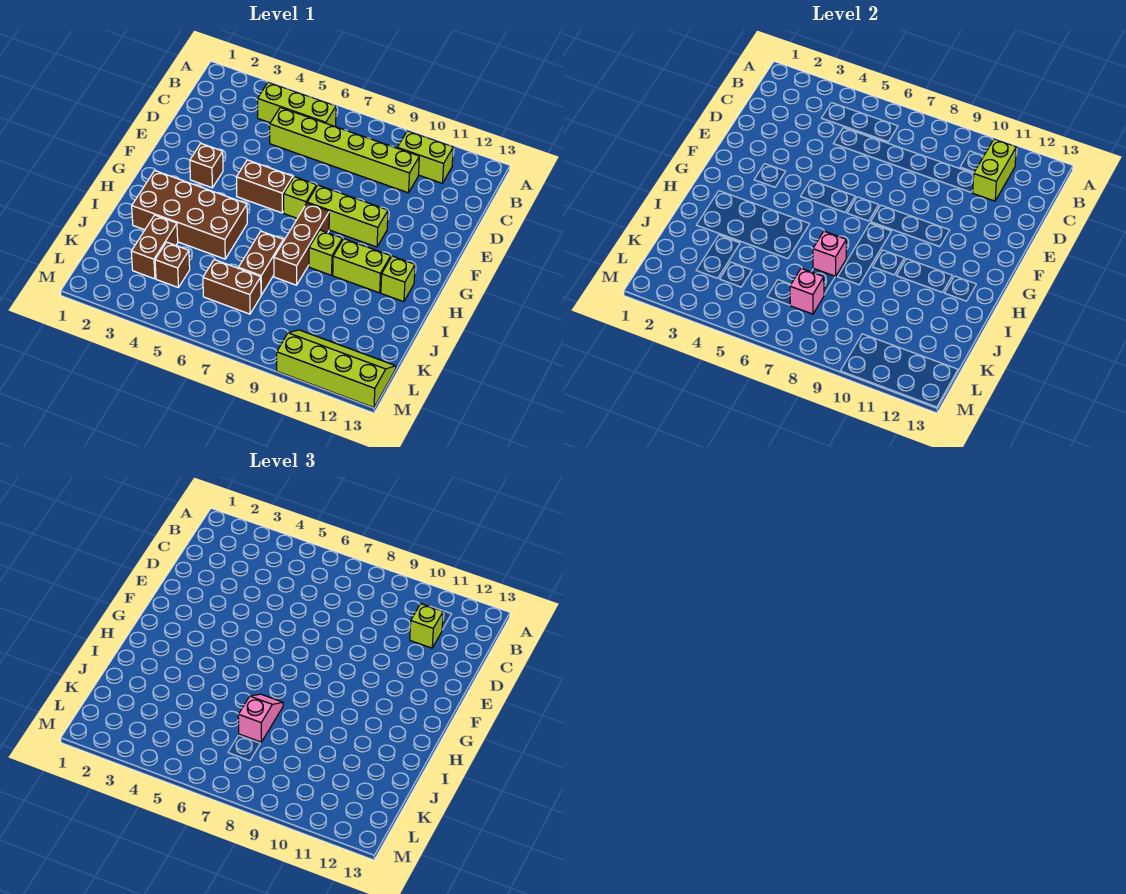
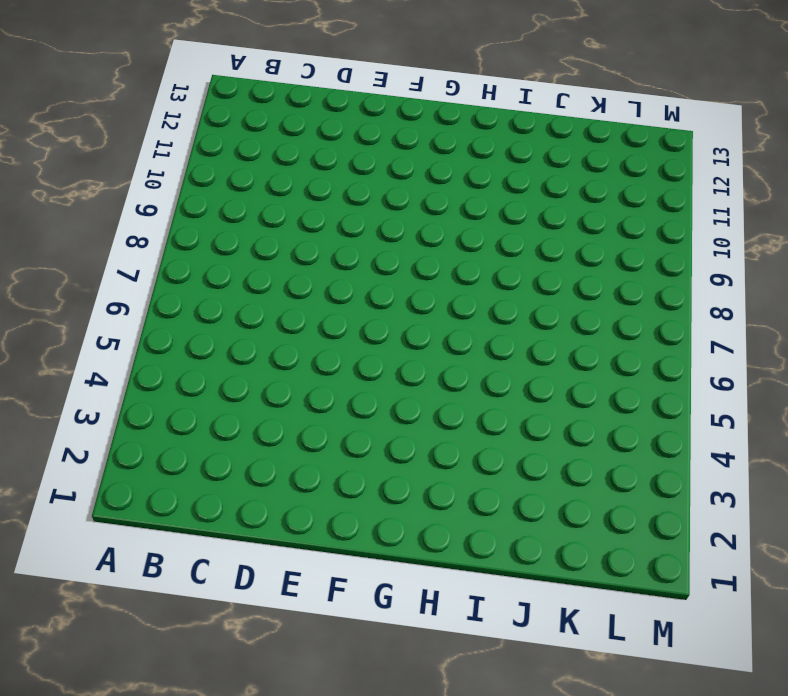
none -> lime 1x3 brick [258,82,336,126]
none -> lime 1x2 brick [398,131,453,183]
none -> lime 1x6 brick [270,107,419,193]

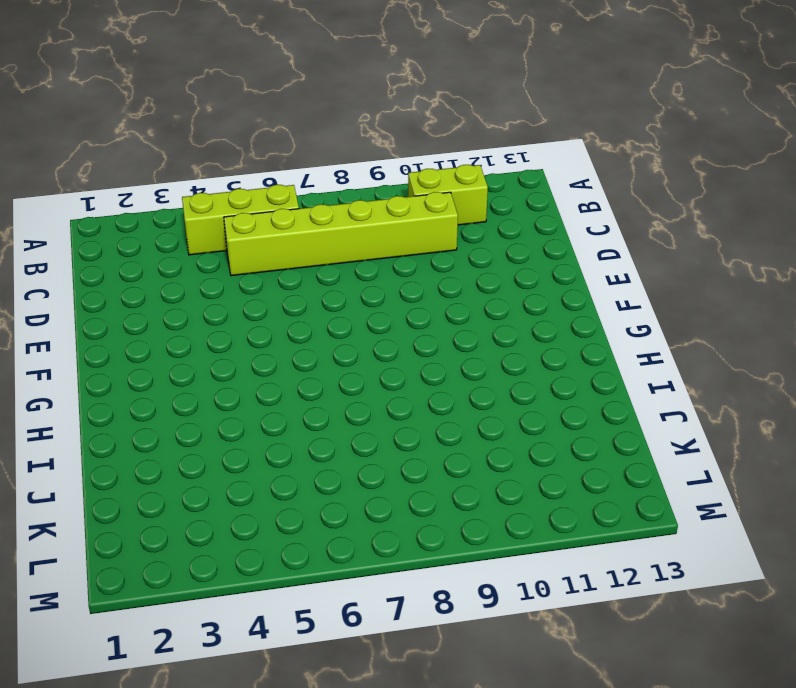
none -> brown 1x1 brick [190,144,223,188]
none -> brown 1x2 brick [236,160,293,213]
none -> lime 1x1 brick [284,177,317,218]

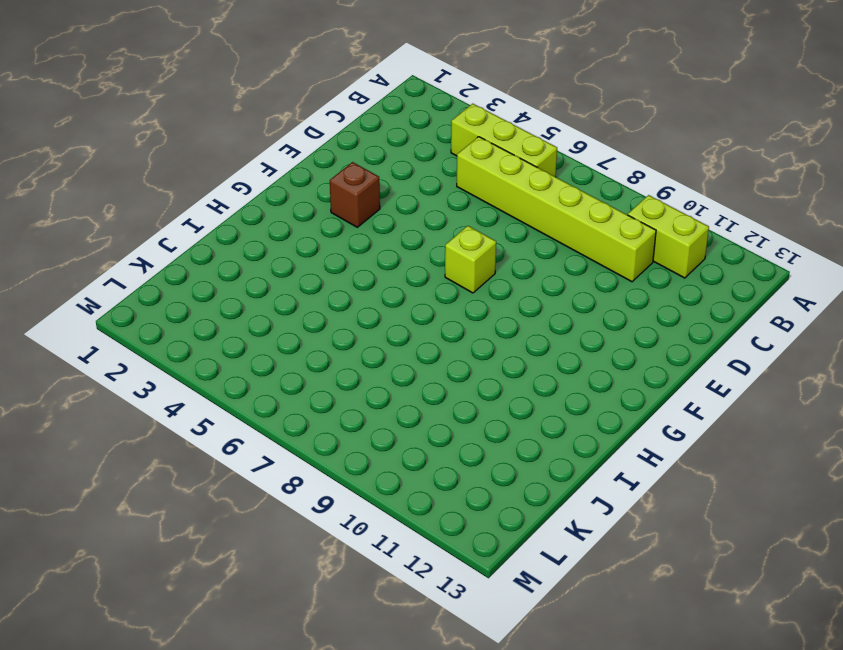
none -> brown 1x2 brick [236,160,293,213]
none -> lime 1x3 brick [307,185,388,247]
none -> brown 1x3 brick [274,203,329,285]

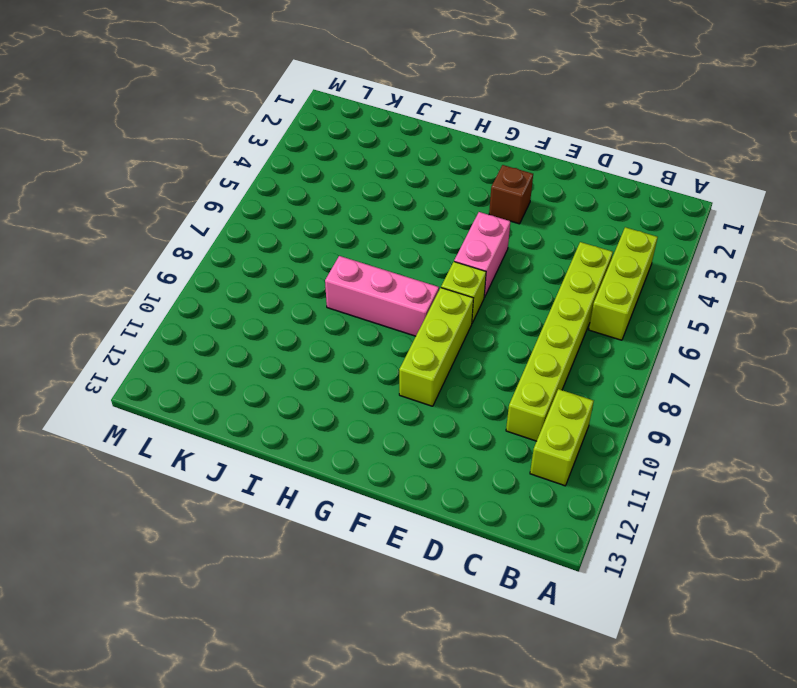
pink 1x2 brick [454,212,510,297] -> brown 1x2 brick [236,160,293,213]
pink 1x3 brick [325,256,439,336] -> brown 1x3 brick [274,203,329,285]
none -> brown 2x4 brick [132,171,247,259]
none -> lime 1x1 brick [309,230,342,275]
none -> lime 1x2 brick [333,239,391,293]

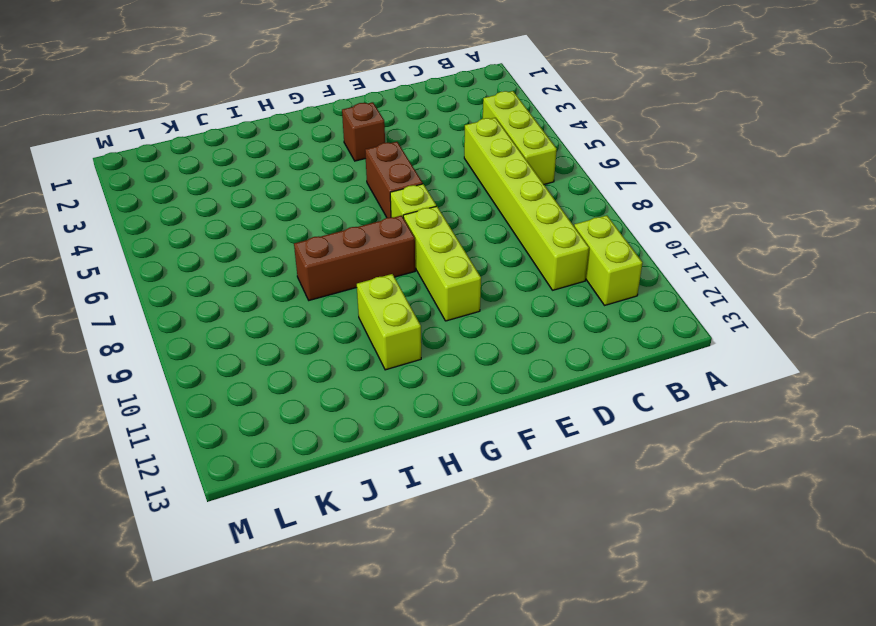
none -> brown 2x4 brick [132,171,247,259]
none -> lime 1x1 brick [309,230,342,275]
none -> lime 1x1 brick [381,256,415,302]

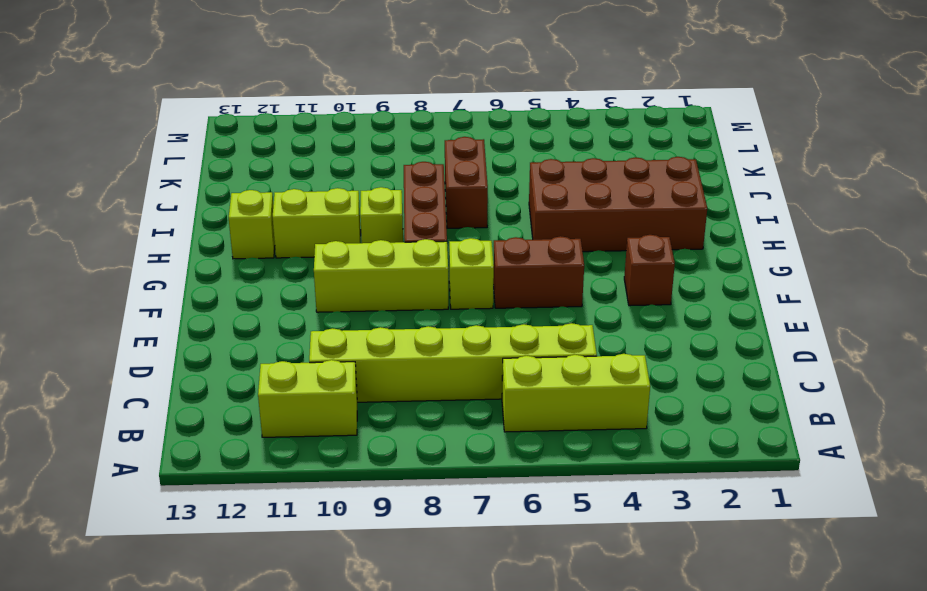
none -> brown 1x2 brick [131,215,178,279]
none -> brown 1x1 brick [155,242,190,288]
none -> brown 1x2 brick [203,260,261,314]

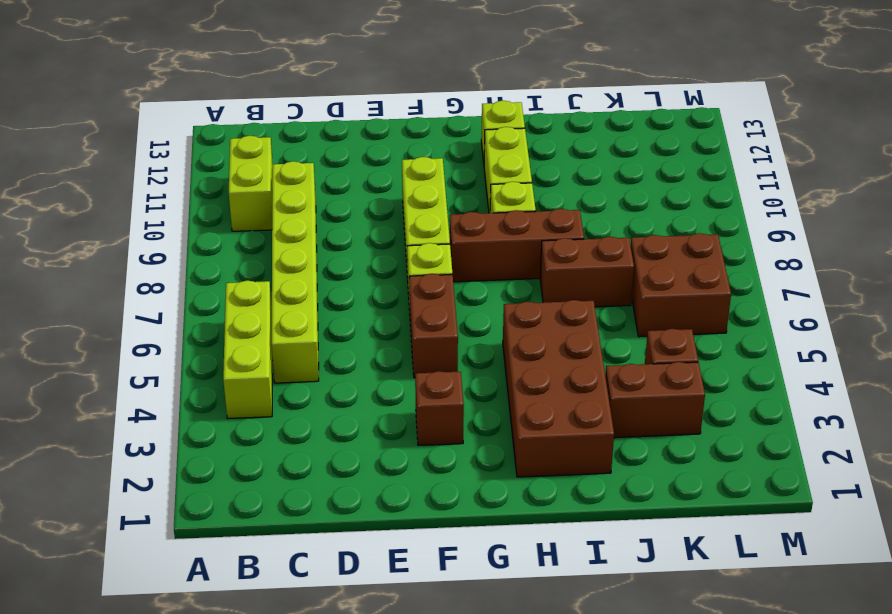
brown 2x2 brick [630,233,731,337] -> brown 1x2 brick [203,260,261,314]
none -> lime 2x4 slope [277,330,396,408]
none -> lime 1x2 brick [973,139,1016,201]
none -> pink 1x1 brick [813,231,846,277]

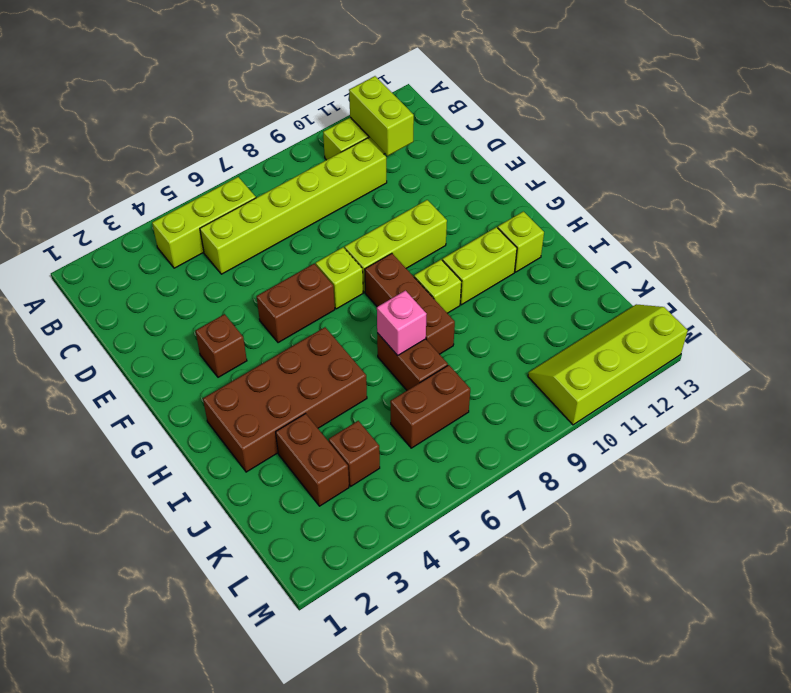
none -> pink 1x1 brick [790,268,824,314]
none -> lime 1x1 brick [410,604,443,648]
none -> pink 1x2 slope [238,694,283,742]

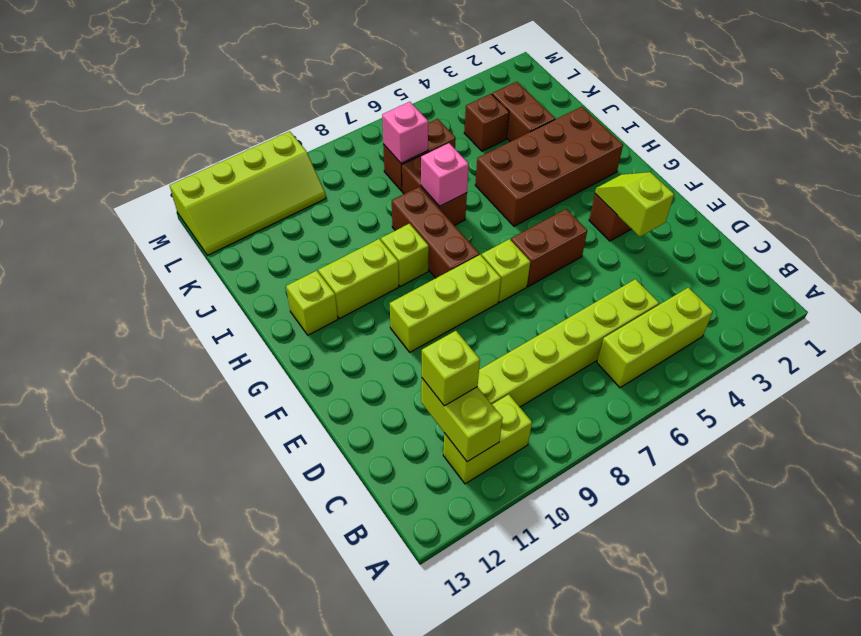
lime 1x2 slope [595,172,674,237] -> none
none -> pink 1x2 slope [238,694,283,742]

